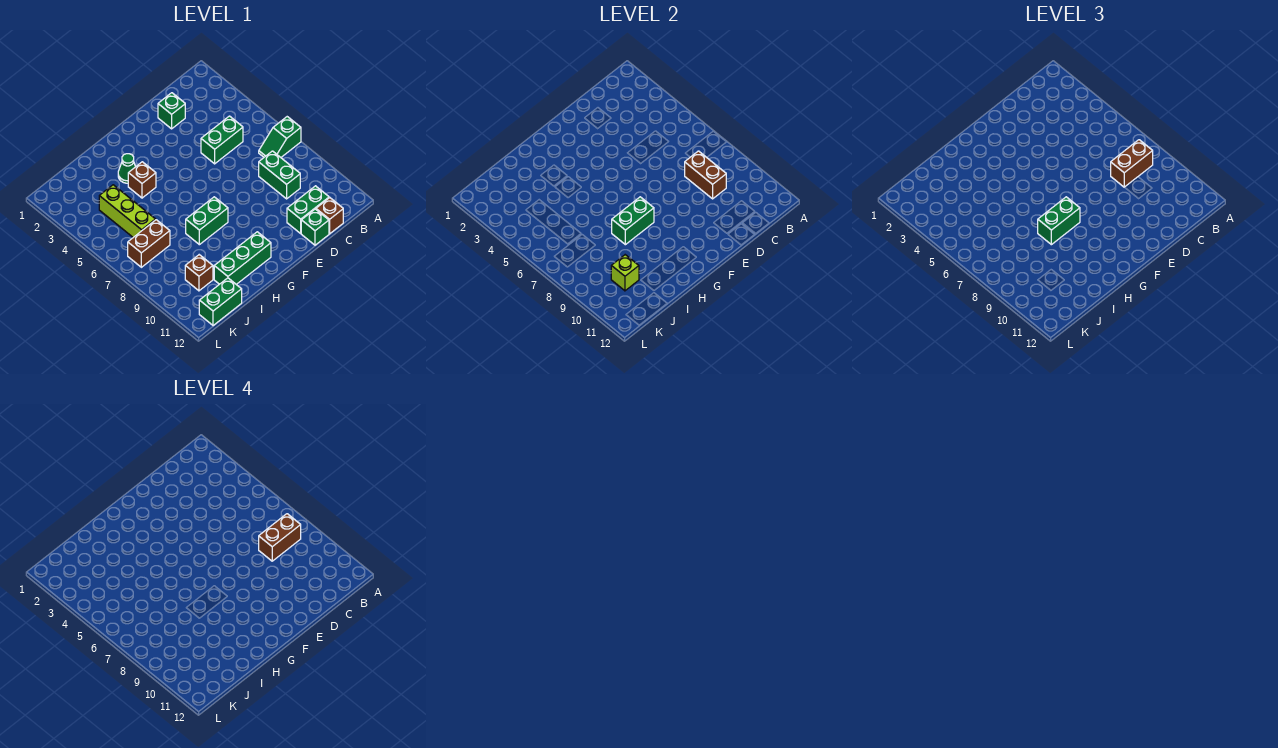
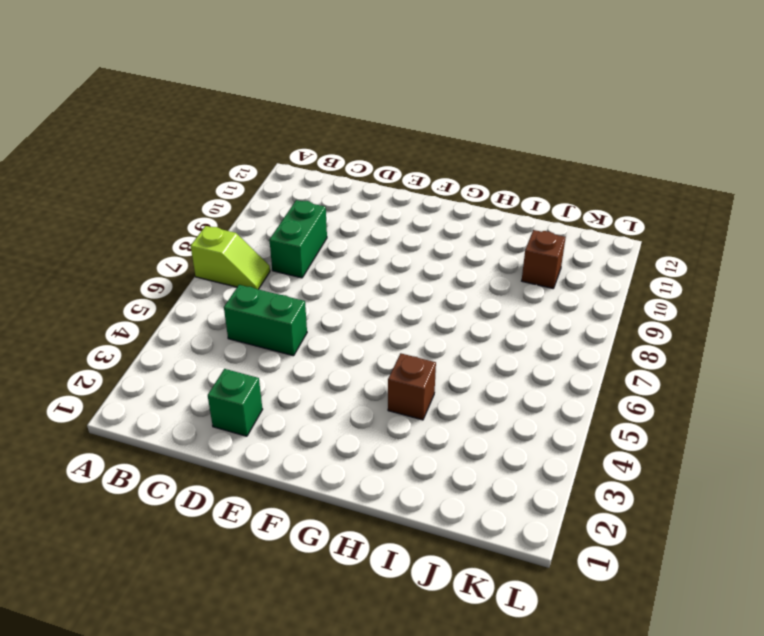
lime 1x2 slope [191,226,270,289] -> green 1x2 slope [259,117,301,157]
none -> green 1x2 brick [287,186,329,233]
none -> brown 1x1 brick [316,198,343,234]
none -> green 1x1 brick [301,209,329,245]

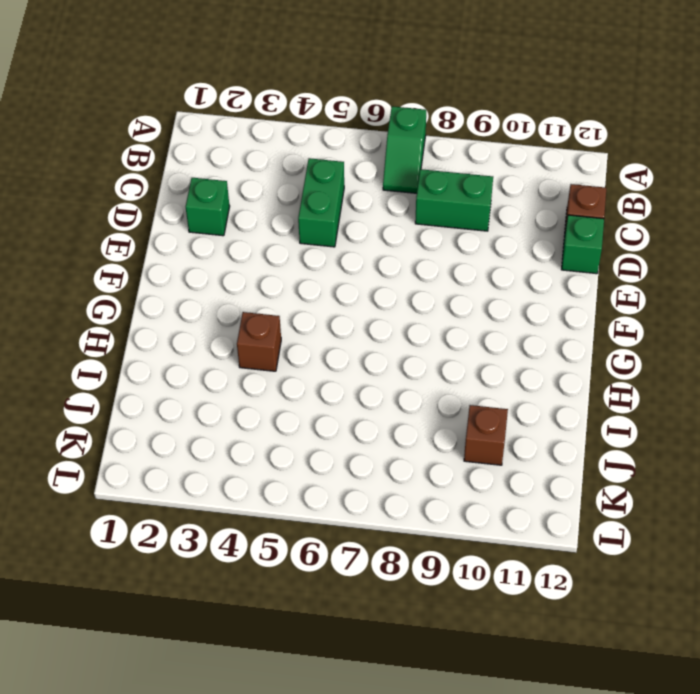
none -> green 1x2 brick [287,186,329,233]
none -> green 1x2 brick [186,197,228,245]
none -> green 1x3 brick [214,232,271,284]

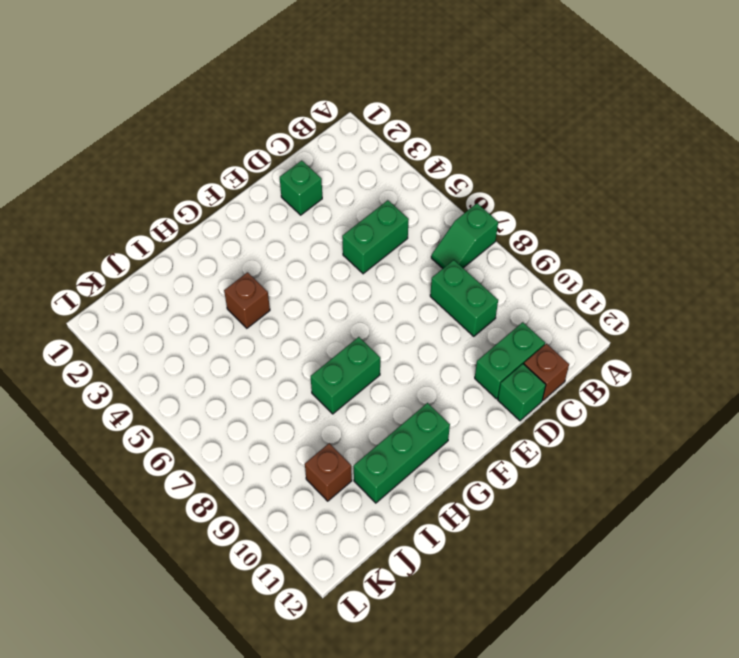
none -> green 1x1 cone [118,154,135,183]
none -> lime 1x3 brick [99,185,156,237]
none -> brown 1x2 brick [128,220,170,267]

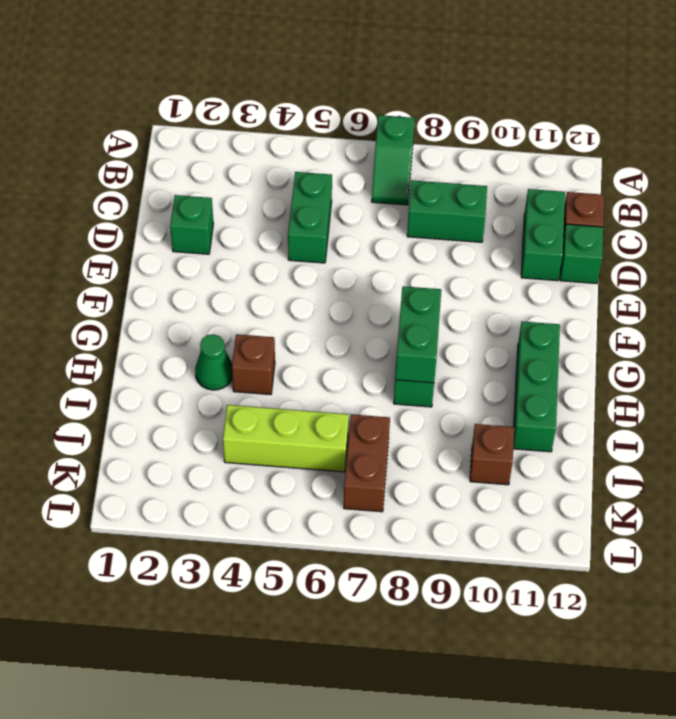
none -> green 1x2 brick [199,278,242,326]
none -> brown 1x2 brick [685,151,726,199]
none -> lime 1x1 brick [611,255,639,291]

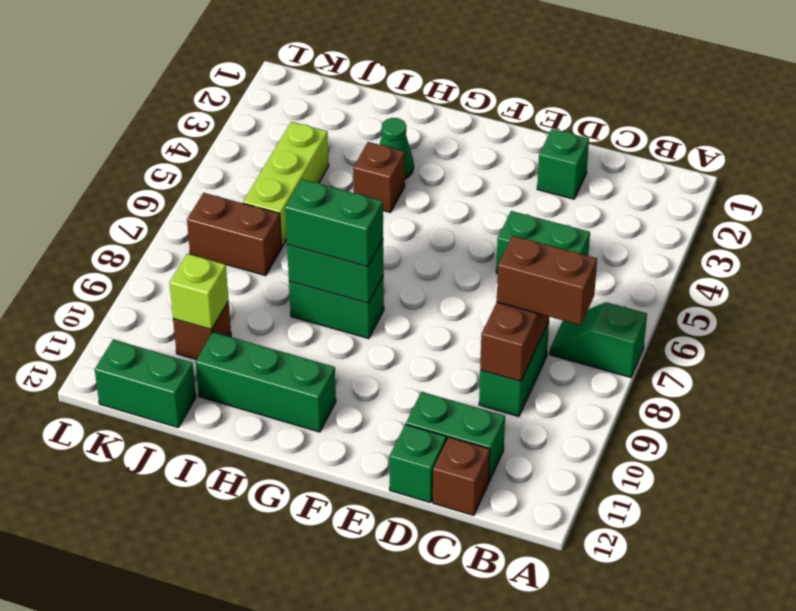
none -> brown 1x2 brick [259,514,301,561]

